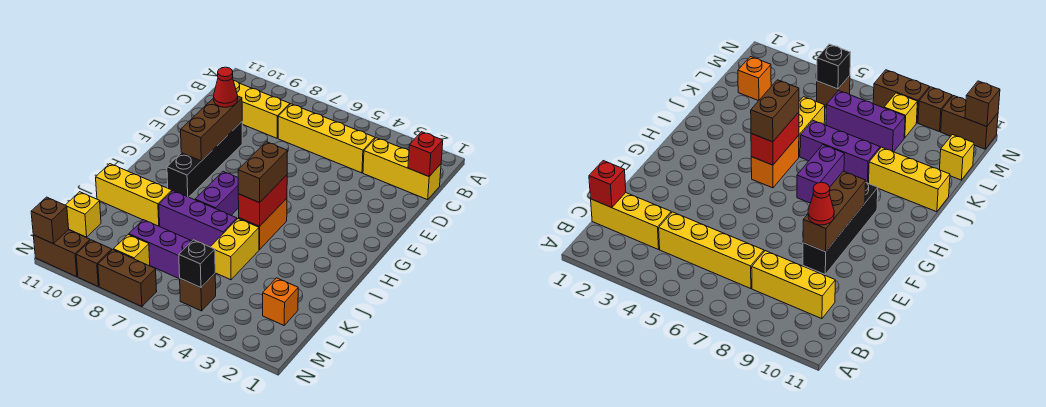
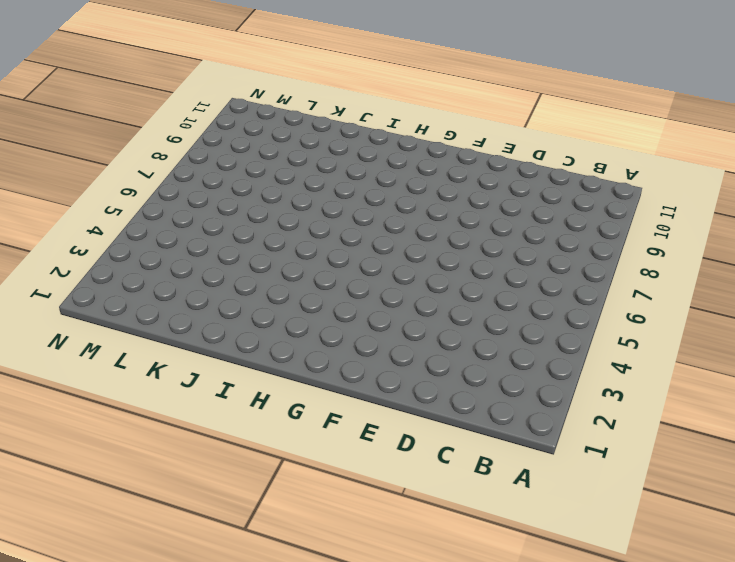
none -> yellow 1x3 brick [363,138,441,200]
none -> yellow 1x4 brick [278,104,375,173]
none -> yellow 1x3 brick [234,81,290,138]

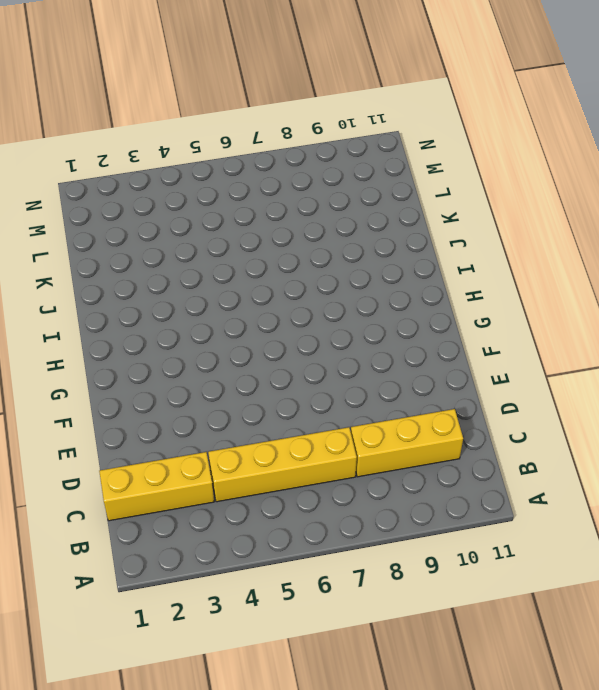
none -> black 1x4 brick [167,122,242,197]
none -> orange 1x2 brick [239,198,287,249]
none -> purple 1x2 brick [195,172,239,215]

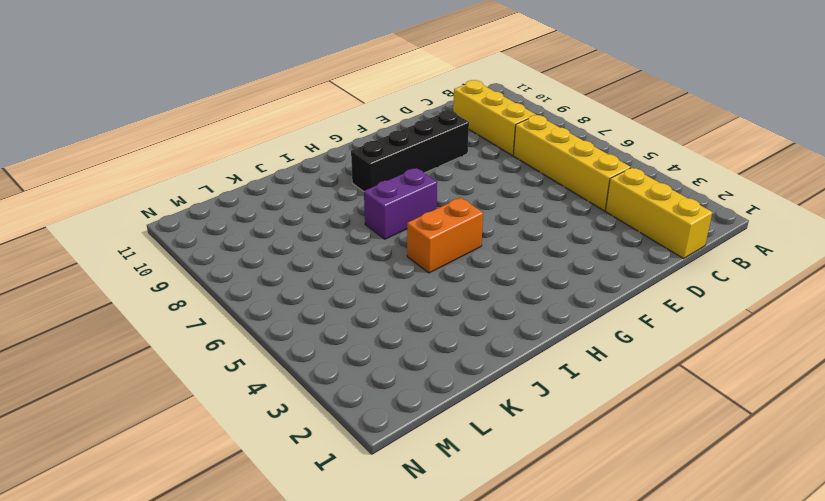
none -> yellow 1x2 brick [211,218,259,280]
none -> purple 1x3 brick [159,191,237,247]
none -> yellow 1x3 brick [96,164,172,226]

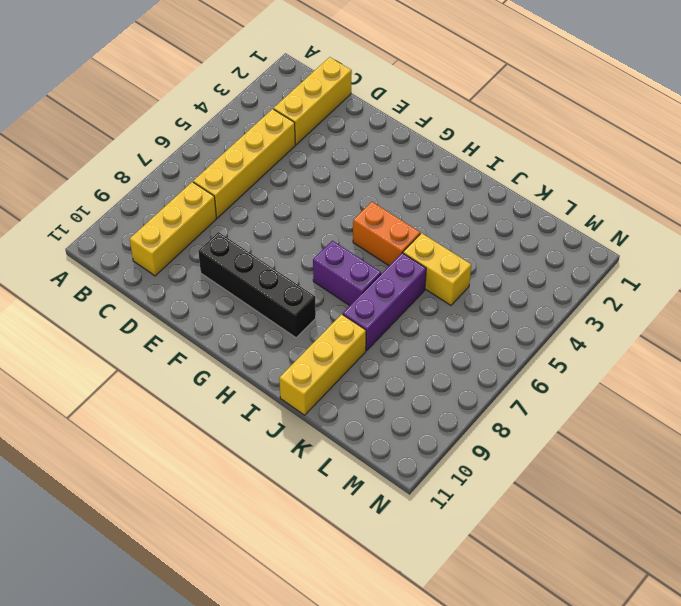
none -> orange 1x1 brick [263,278,298,325]
none -> purple 1x3 brick [129,220,192,279]
none -> yellow 1x1 brick [66,192,101,237]

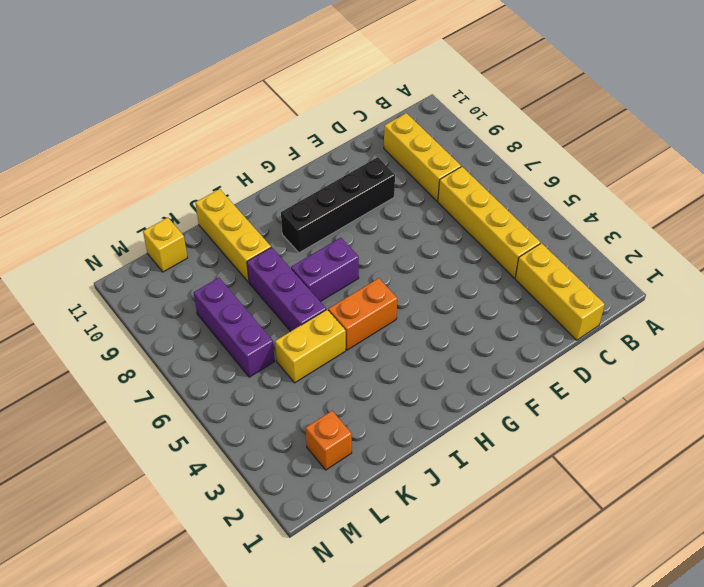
none -> brown 1x1 brick [180,274,216,311]
none -> yellow 1x1 brick [114,235,150,266]
none -> brown 1x2 brick [98,250,157,306]

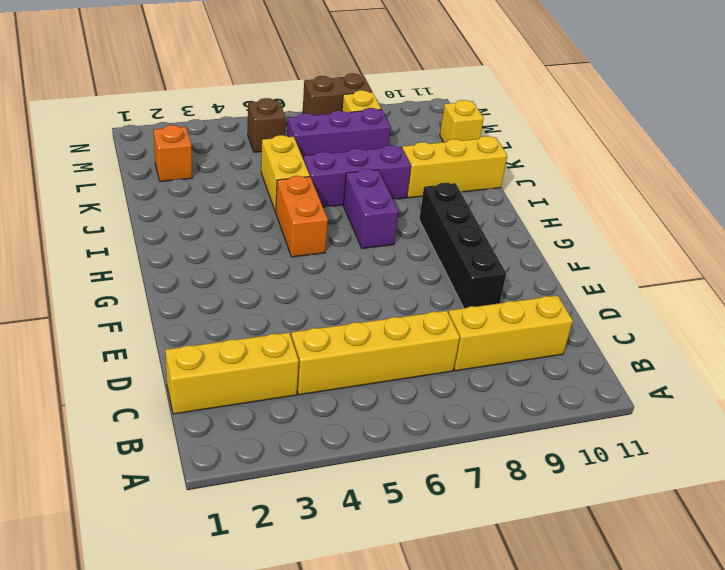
none -> brown 1x1 brick [76,240,112,286]
none -> brown 1x2 brick [33,230,90,277]
none -> red 1x1 brick [408,132,443,176]

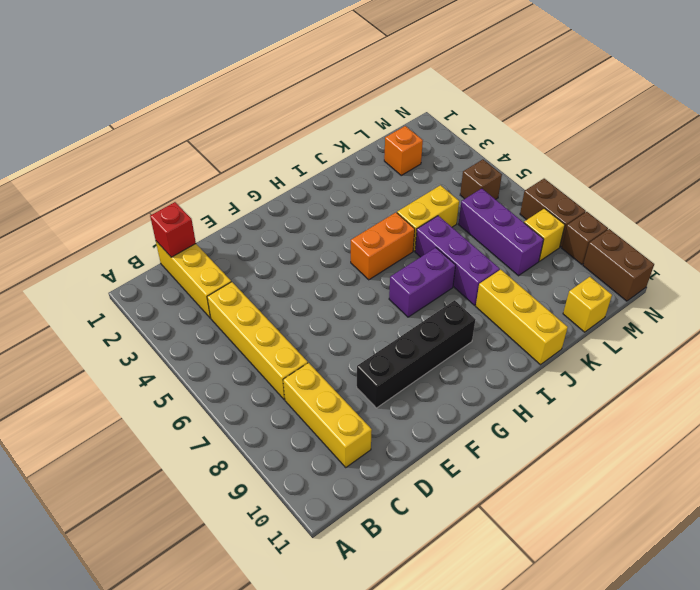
none -> brown 1x3 brick [181,96,242,161]
none -> red 1x2 brick [238,175,287,226]
none -> black 1x1 brick [179,240,215,288]

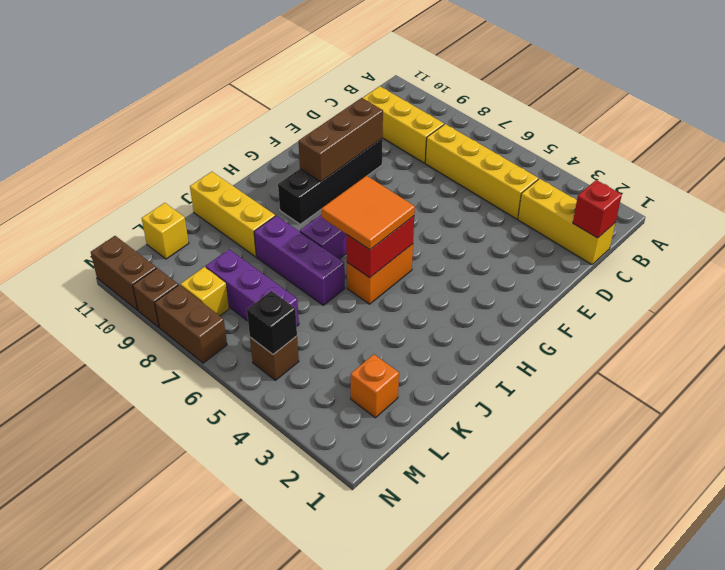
orange 2x2 tile [322,176,415,250] -> brown 1x2 brick [238,142,288,203]
none -> yellow 1x2 brick [211,218,259,280]
none -> brown 1x1 brick [31,197,69,244]
none -> red 1x1 cone [214,67,238,107]

